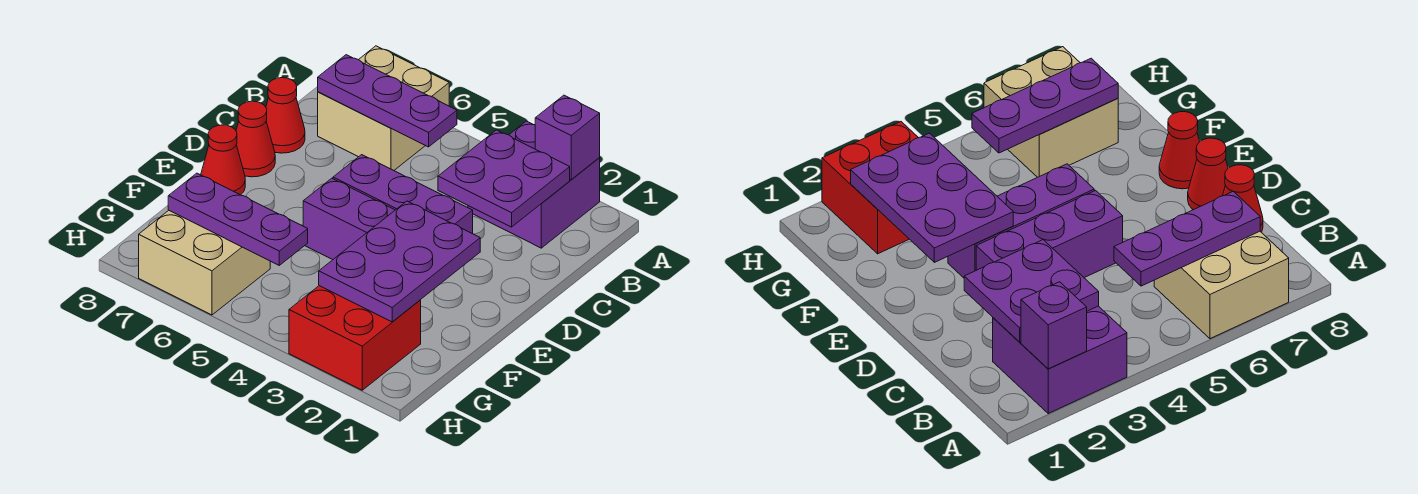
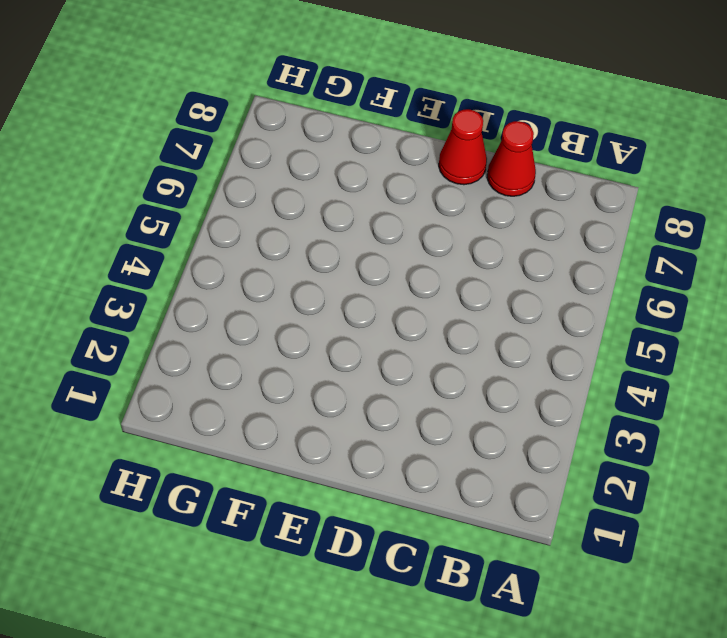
none -> purple 2x2 brick [468,121,600,248]
none -> tan 2x2 brick [318,46,449,170]
none -> purple 1x3 brick [333,155,473,234]

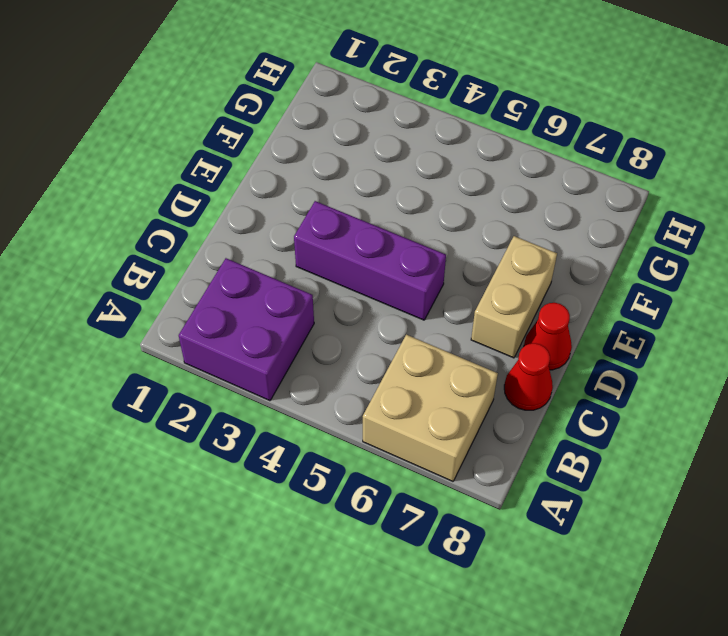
tan 1x2 brick [471,236,557,358] -> none
none -> purple 1x3 brick [303,178,395,260]
none -> red 1x1 cone [201,125,245,195]
none -> red 2x2 brick [289,286,421,390]

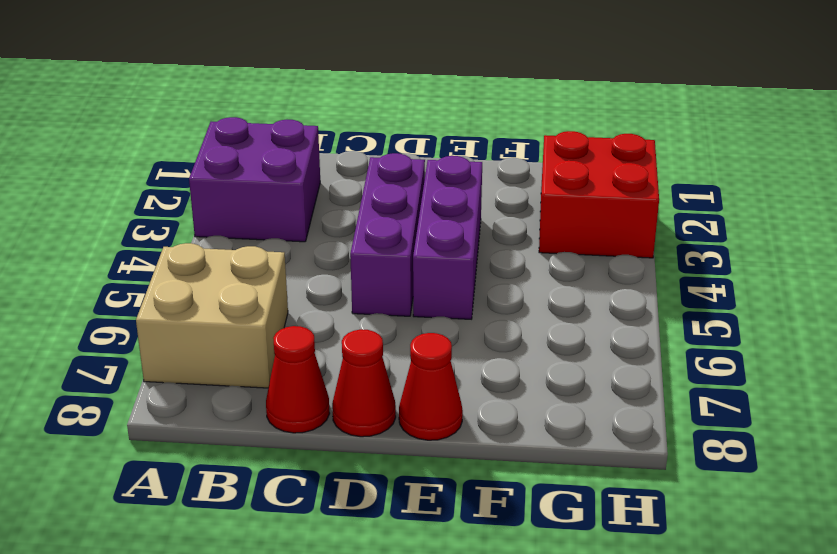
none -> tan 2x2 brick [139,211,270,315]
none -> purple 1x1 brick [535,95,600,180]
none -> purple 2x2 plate [438,130,570,227]

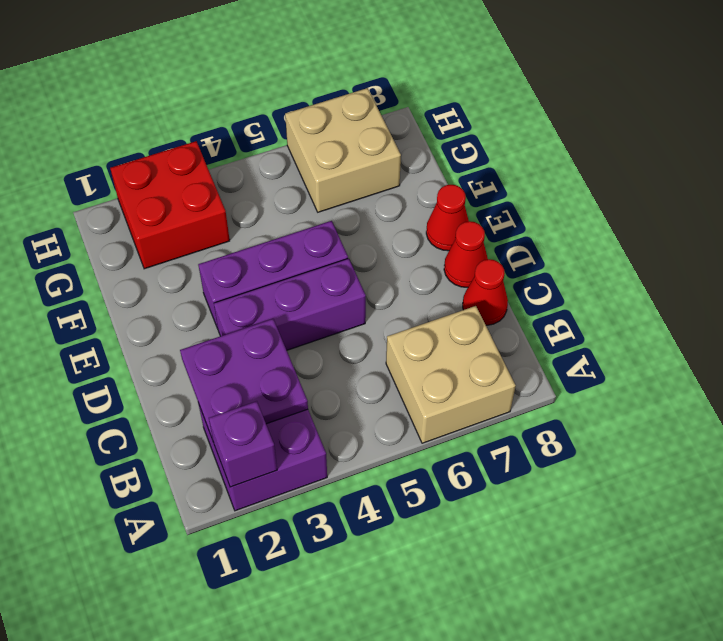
none -> purple 1x3 plate [318,55,457,147]
none -> purple 2x3 plate [319,201,480,322]
none -> purple 1x3 plate [168,173,308,265]

